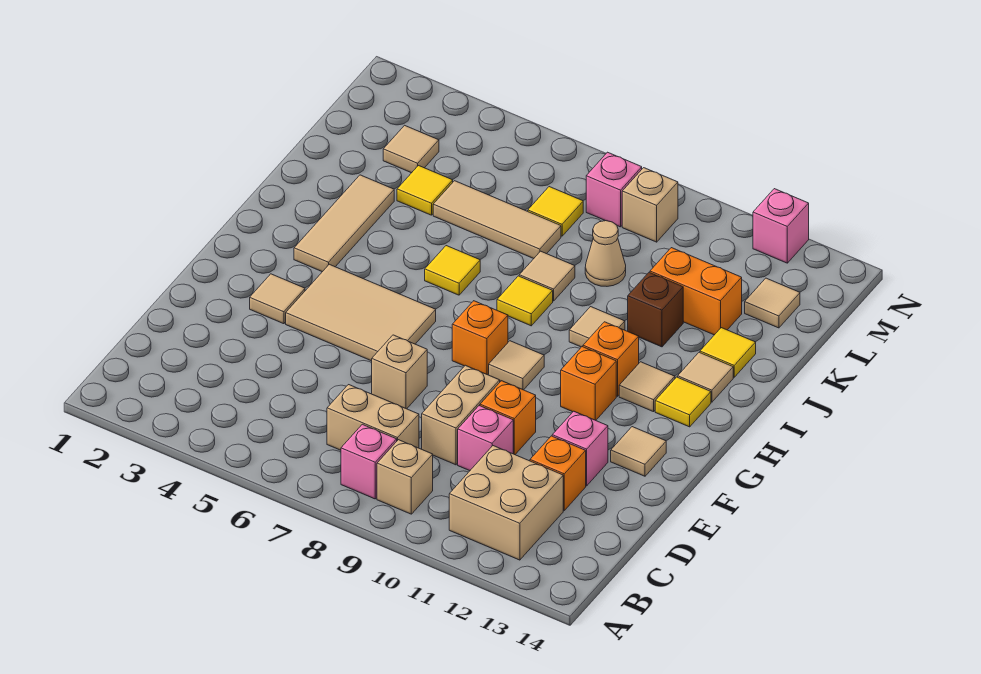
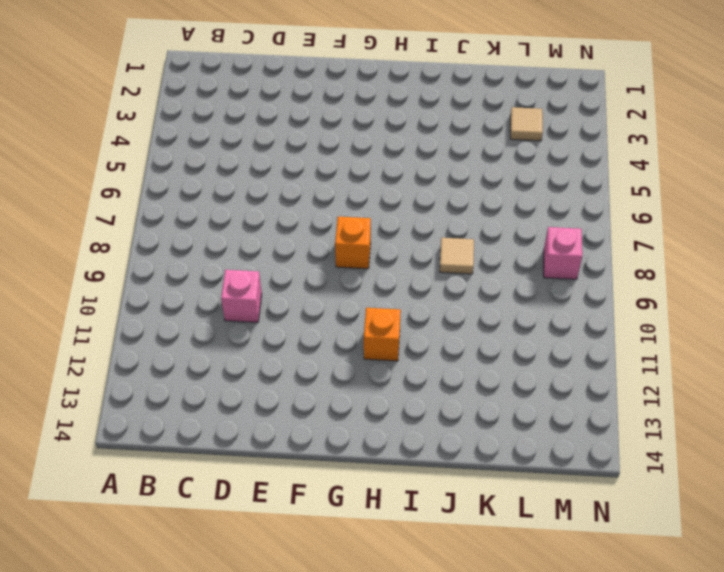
none -> pink 1x1 brick [341,424,397,499]
none -> tan 1x1 brick [377,440,433,514]
none -> tan 2x2 brick [449,446,563,560]
none -> tan 1x2 brick [327,385,419,450]

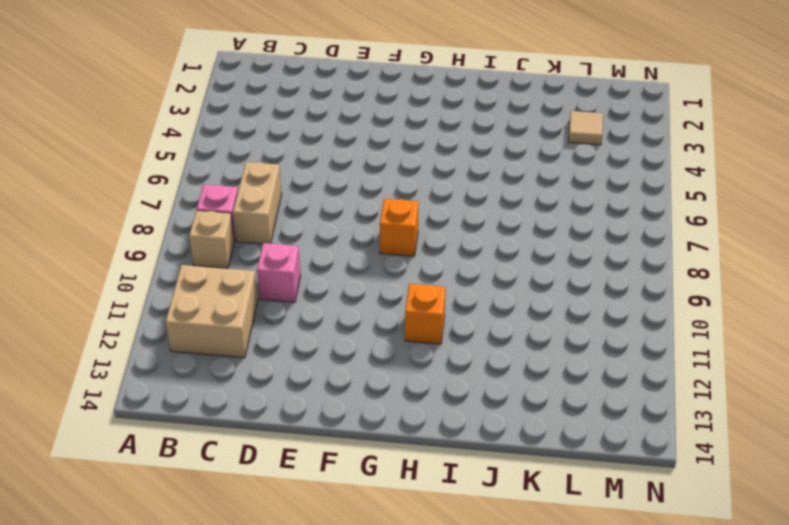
none -> tan 1x2 brick [422,365,500,465]
none -> orange 1x1 brick [530,436,586,510]
none -> tan 1x1 brick [372,335,427,409]
none -> orange 1x1 brick [480,381,536,455]

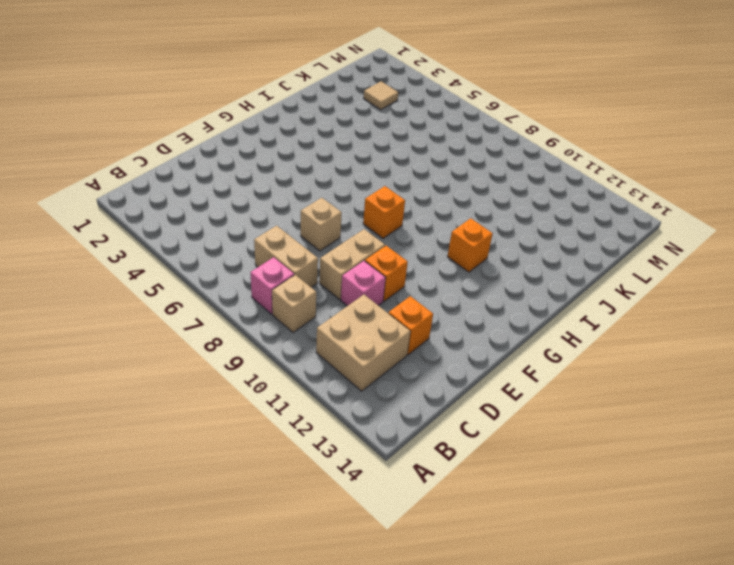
none -> pink 1x1 brick [552,411,608,486]
none -> tan 1x1 tile [250,274,305,324]
none -> tan 2x3 tile [286,264,436,361]
none -> tan 1x1 tile [611,427,666,476]

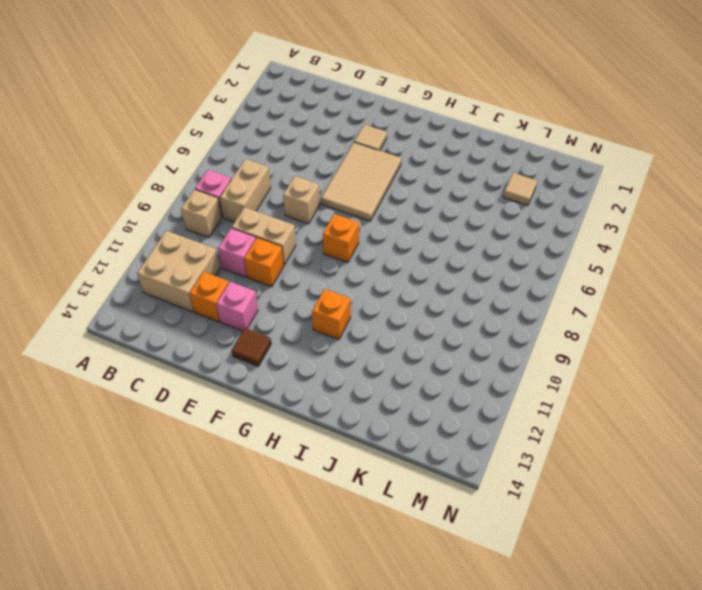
brown 1x1 tile [232,328,271,366] -> tan 1x1 tile [611,427,666,476]
none -> tan 1x1 tile [489,341,544,390]
none -> orange 1x1 brick [561,347,616,420]
none -> tan 1x3 tile [294,175,394,272]
none -> tan 1x1 tile [619,362,675,412]

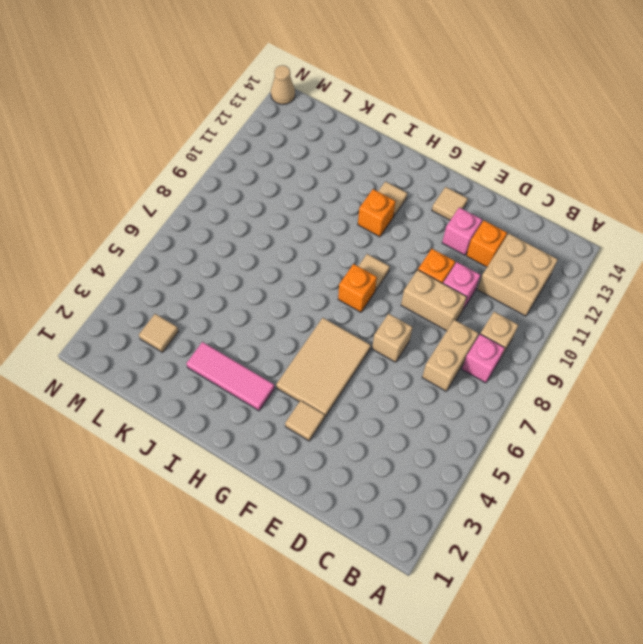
pink 1x3 tile [186,342,275,411] -> tan 1x3 tile [294,175,394,272]
tan 1x1 cone [271,65,295,105] -> tan 1x1 cone moved to [585,221,626,286]
none -> orange 1x1 brick [561,347,616,420]
none -> yellow 1x1 tile [655,377,711,427]
none -> yellow 1x1 tile [425,246,480,295]
none -> yellow 1x1 tile [497,276,553,326]

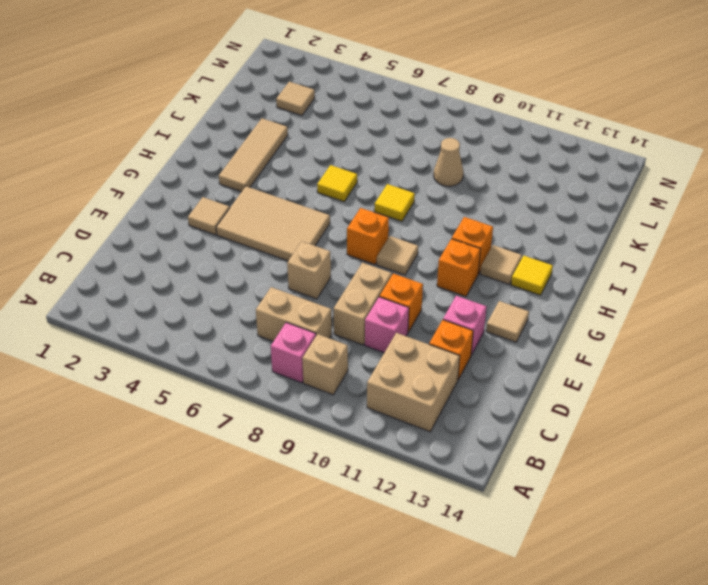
none -> tan 1x1 tile [569,307,625,347]
none -> tan 1x1 tile [678,352,733,402]
none -> tan 1x1 tile [519,251,575,301]
none -> brown 1x1 brick [628,272,683,347]

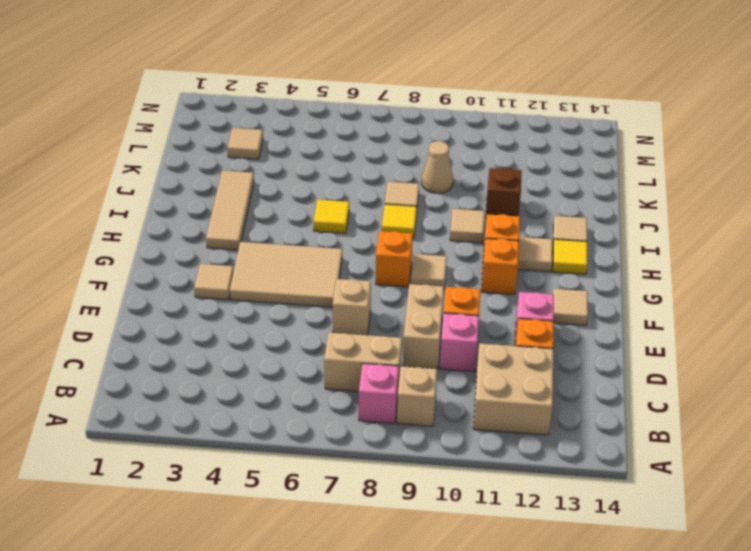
none -> yellow 1x1 tile [700,328,756,377]
none -> yellow 1x1 tile [397,166,453,215]
none -> tan 1x3 tile [433,181,561,259]
none -> orange 1x2 brick [650,248,742,335]

